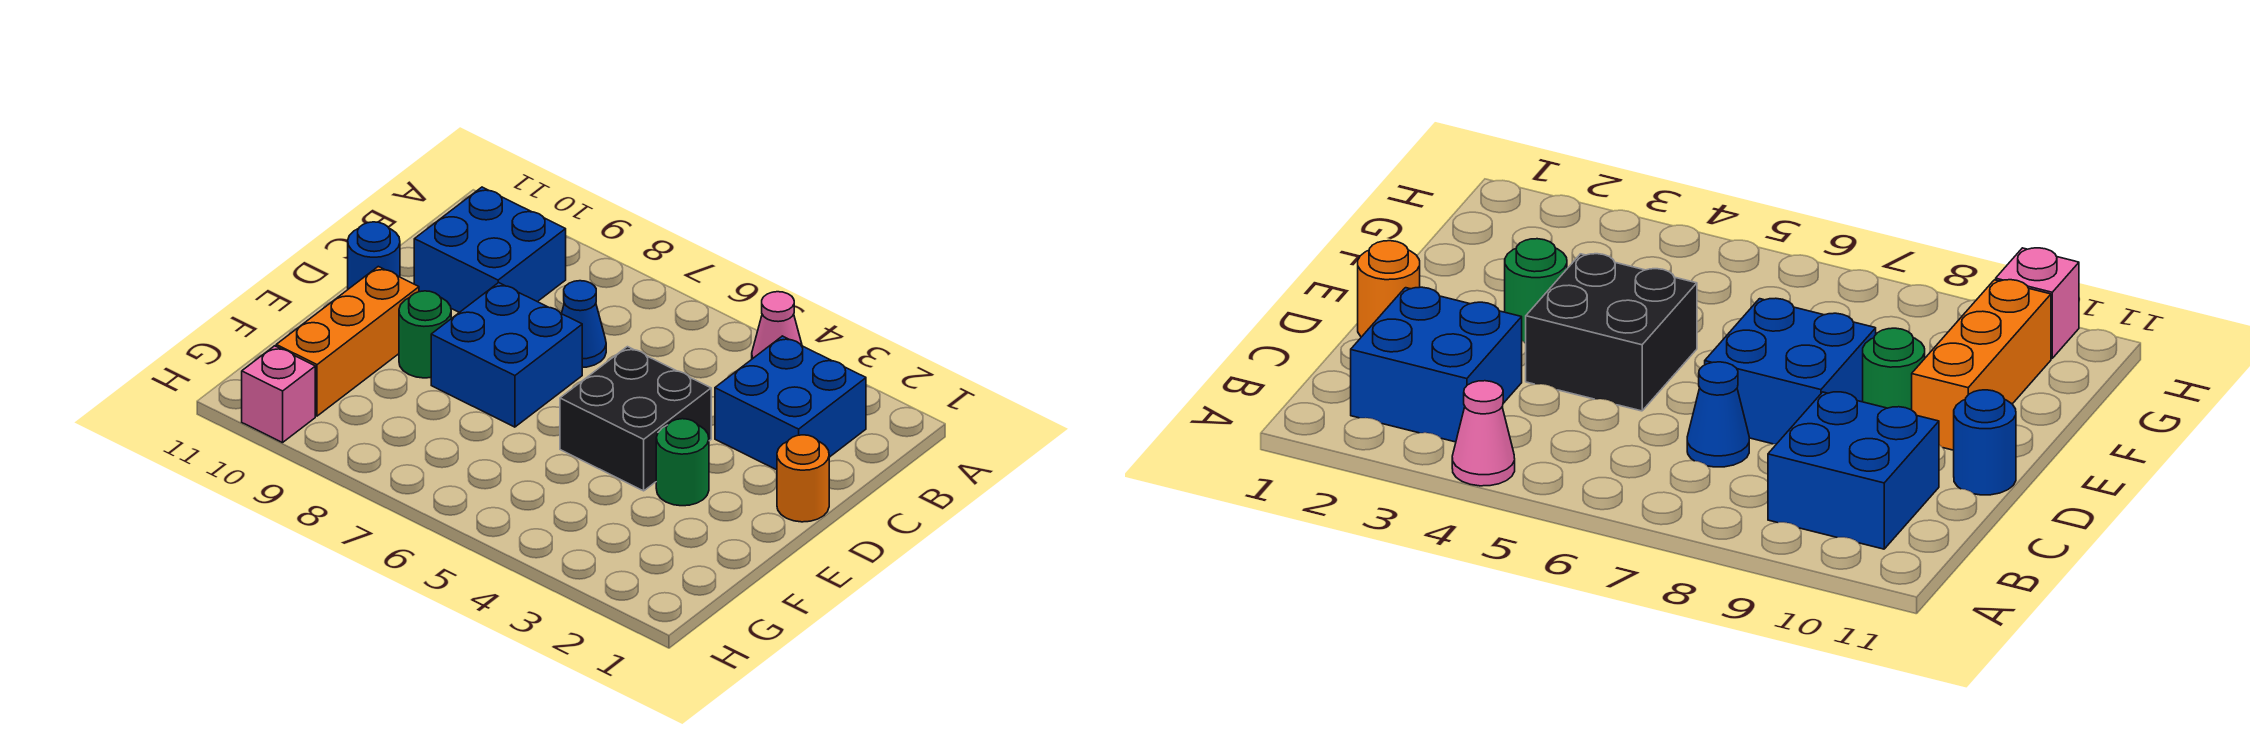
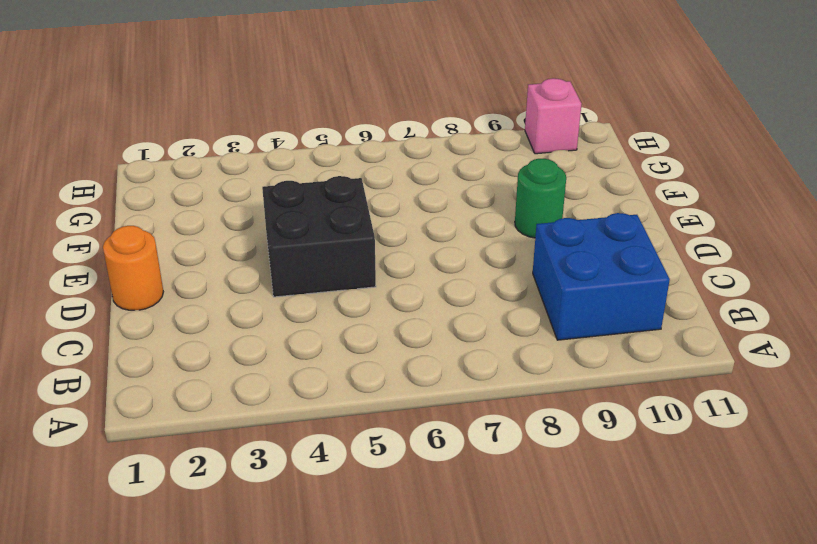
none -> pink 1x1 cone [752,292,802,359]
none -> blue 2x2 brick [715,336,866,470]
none -> blue 1x1 cone [562,281,606,368]

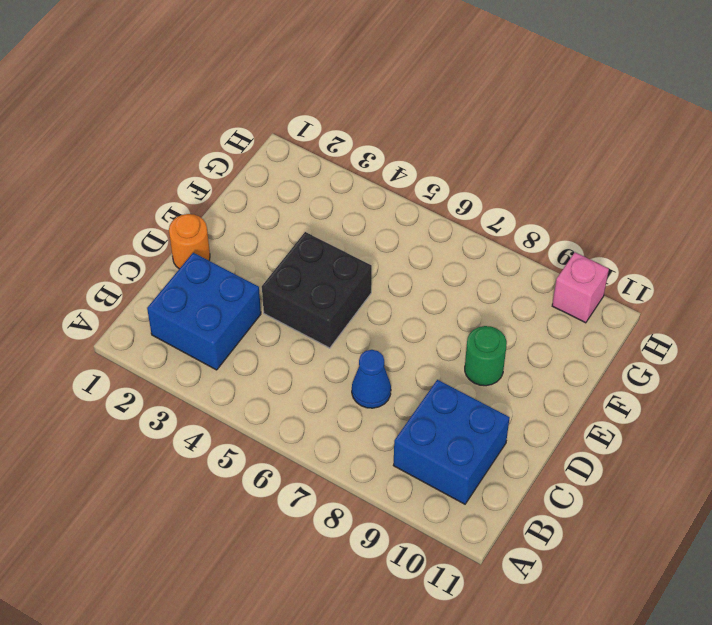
none -> pink 1x1 cone [752,292,802,359]
none -> blue 2x2 brick [431,283,582,427]
none -> blue 1x1 round brick [348,222,400,289]

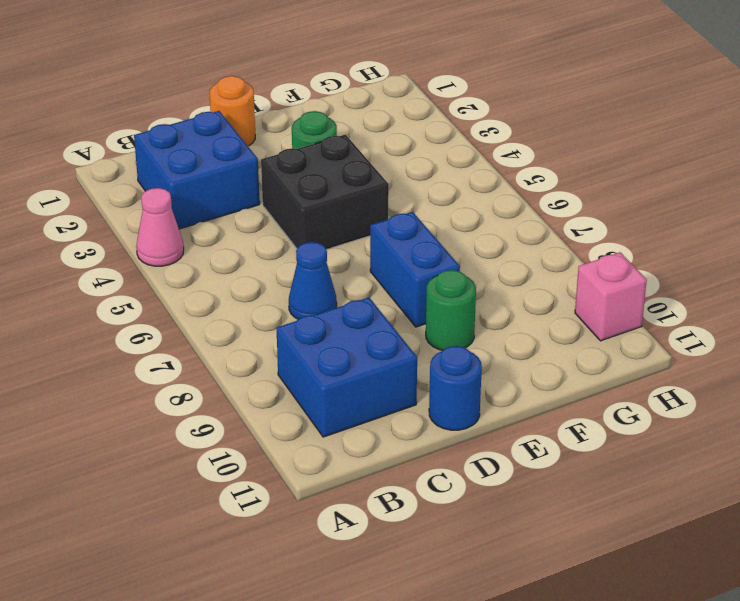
blue 1x2 brick [370,212,460,327] -> blue 2x2 brick [431,283,582,427]
none -> orange 1x3 brick [276,267,419,416]

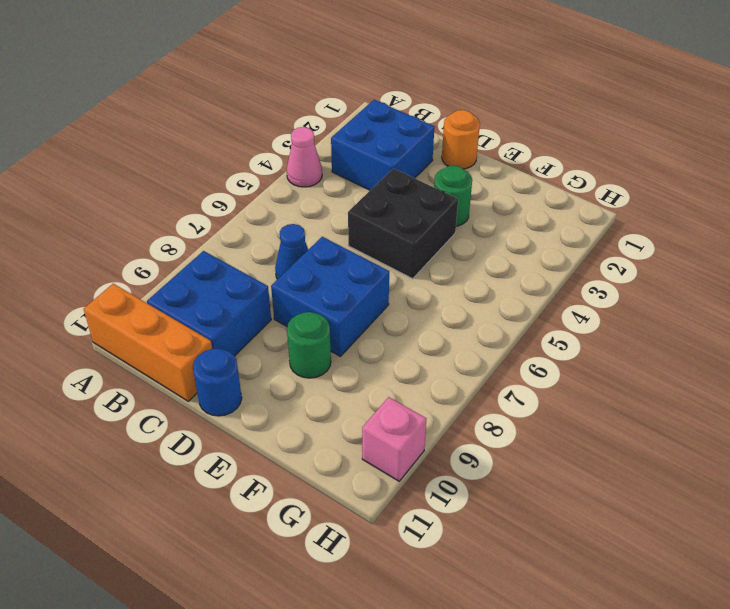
orange 1x3 brick [84,284,212,401] -> orange 1x3 brick moved to [276,267,419,416]

